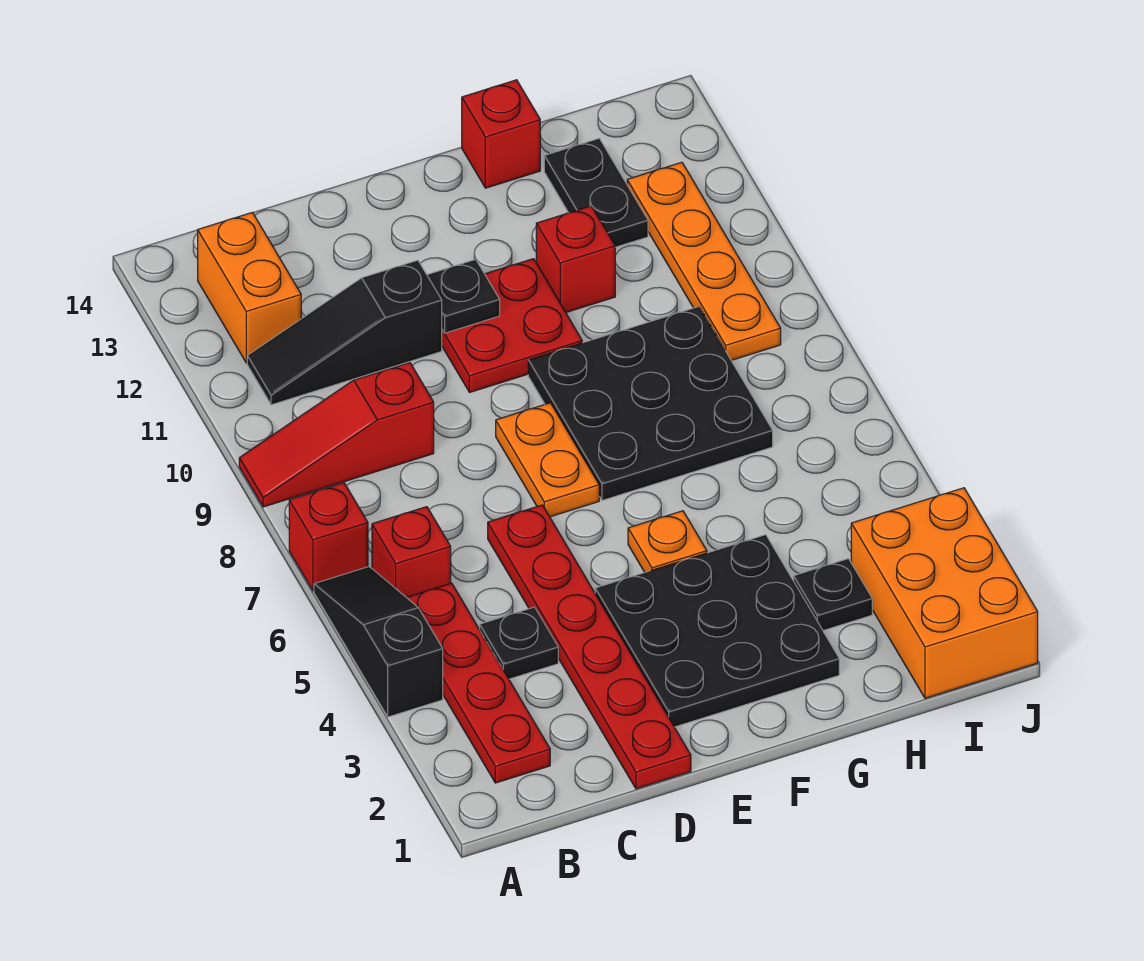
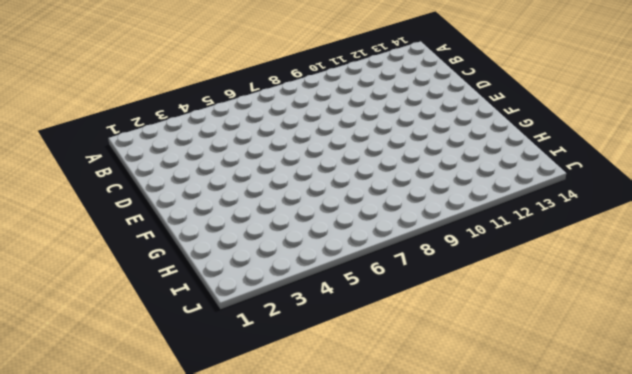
none -> black 1x3 slope [314,567,443,717]
none -> red 1x1 brick [289,483,368,591]
none -> red 1x3 slope [239,362,434,507]

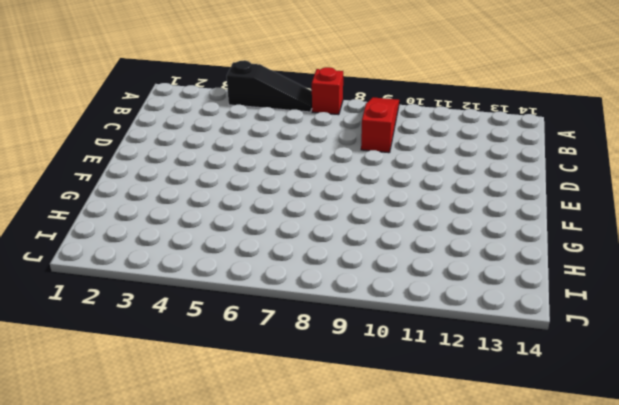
none -> red 1x4 plate [406,583,550,783]
none -> red 1x1 brick [372,507,451,597]
none -> black 1x3 slope [247,260,442,405]

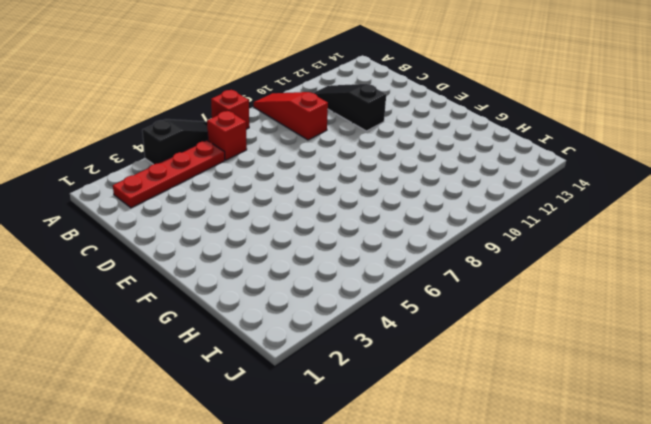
none -> orange 1x2 brick [198,212,301,363]
none -> black 1x1 plate [480,607,558,679]
none -> red 1x6 plate [488,505,691,789]

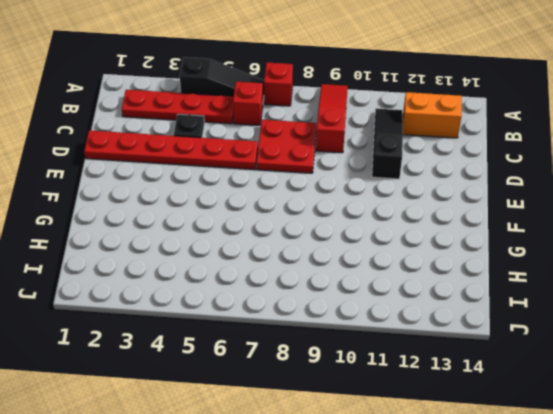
red 2x2 plate [256,120,317,173] -> red 2x2 plate moved to [442,259,582,392]
none -> black 3x3 plate [595,535,839,727]
none -> orange 1x2 plate [496,403,599,517]
none -> orange 1x1 plate [628,511,707,572]

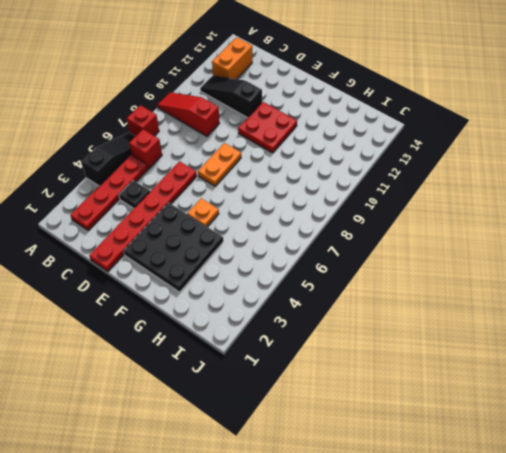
none -> black 3x3 plate [528,307,773,500]
none -> red 1x1 brick [536,206,615,312]
none -> red 1x1 brick [462,80,540,188]

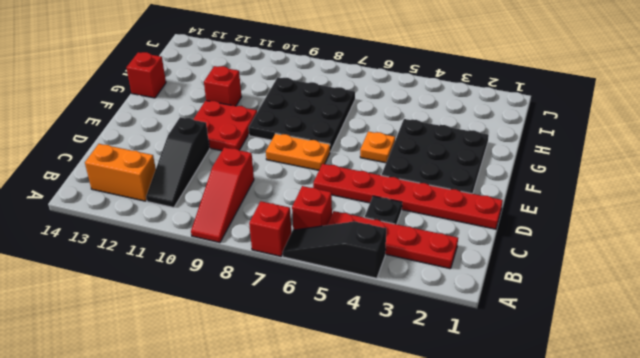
none -> black 1x1 plate [794,559,872,631]
none -> black 1x2 plate [544,138,648,247]
none -> orange 2x3 brick [851,488,1038,698]

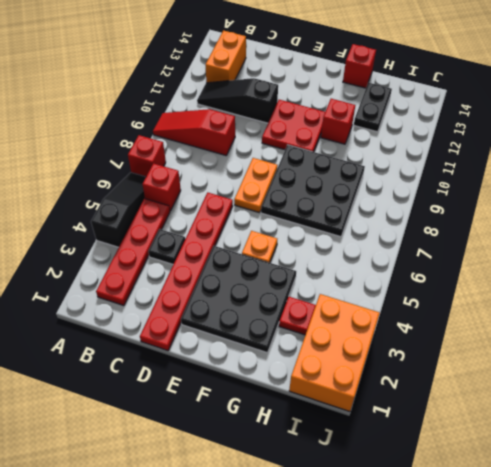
red 1x1 plate [279,297,316,335] -> black 1x1 plate [794,559,872,631]
none -> orange 1x4 plate [627,162,781,360]
none -> black 1x1 plate [427,259,500,333]

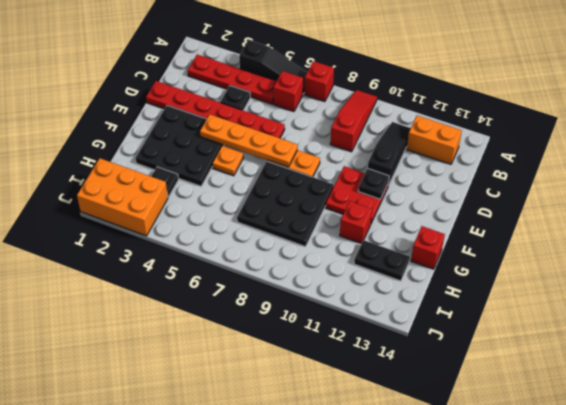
orange 1x4 plate [200,115,298,167] -> orange 1x4 plate moved to [627,162,781,360]

